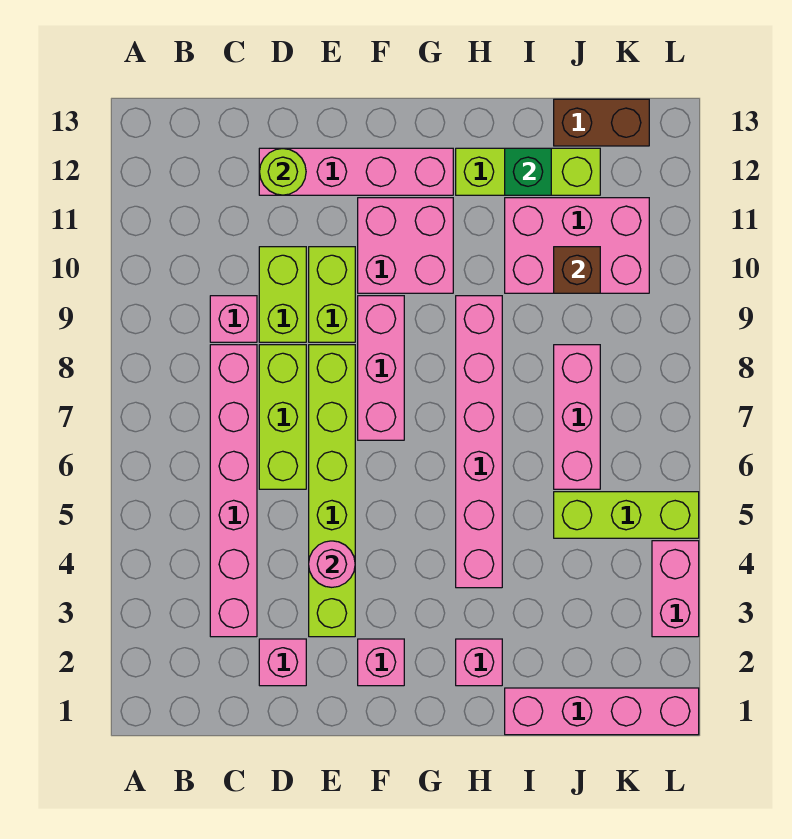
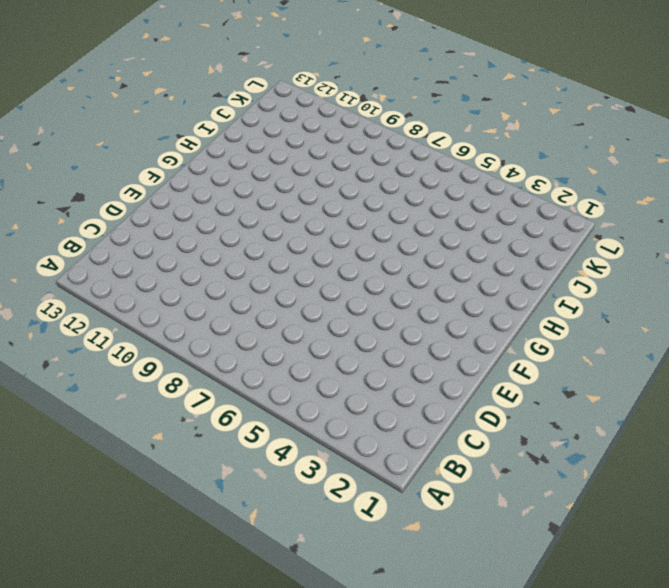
none -> pink 1x6 brick [210,345,257,637]
none -> pink 1x1 brick [210,296,257,342]
none -> pink 1x1 brick [259,639,306,686]

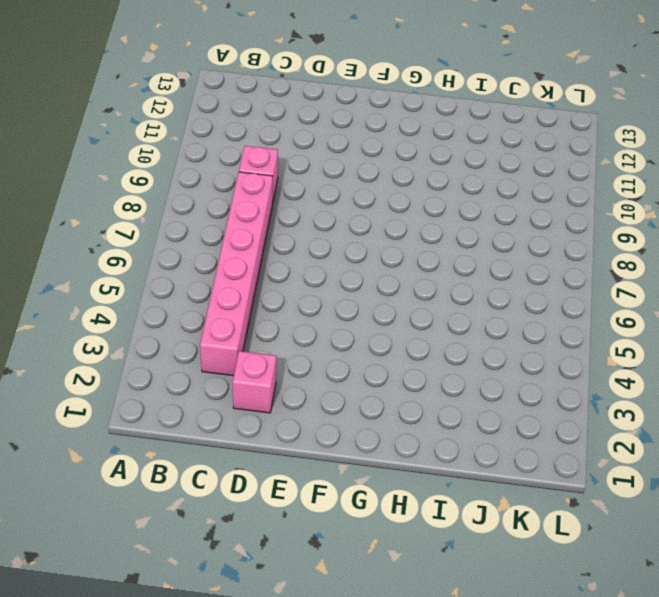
none -> lime 1x3 brick [259,345,306,489]
none -> lime 1x2 brick [259,247,306,342]
none -> pink 1x4 brick [259,148,453,195]

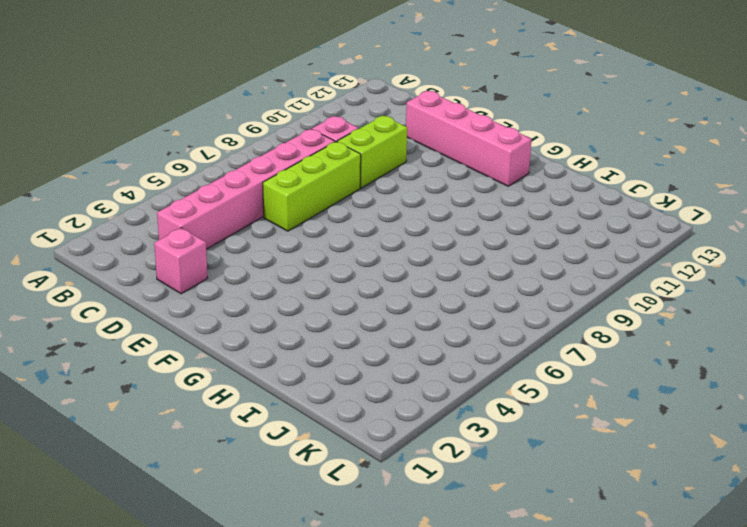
none -> lime 1x6 brick [309,345,355,637]
none -> lime 1x2 brick [309,247,355,342]
none -> pink 1x1 brick [358,639,404,686]

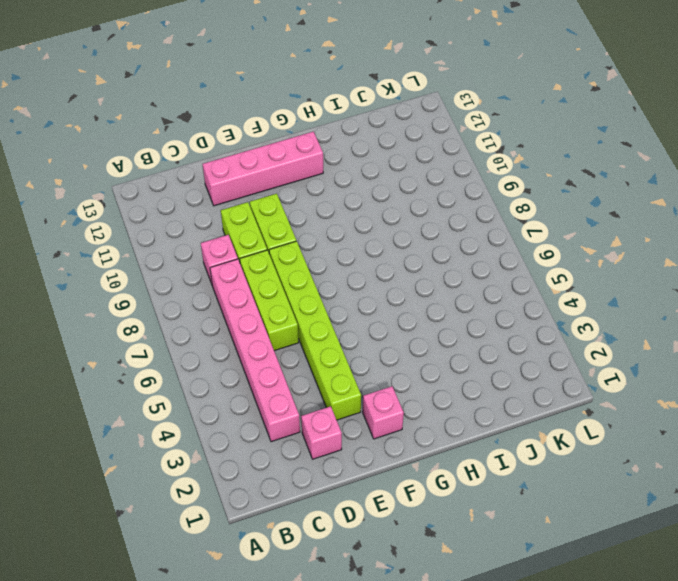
none -> pink 1x3 brick [358,296,404,440]
none -> pink 2x2 brick [358,198,453,293]
none -> pink 1x1 brick [456,639,502,686]

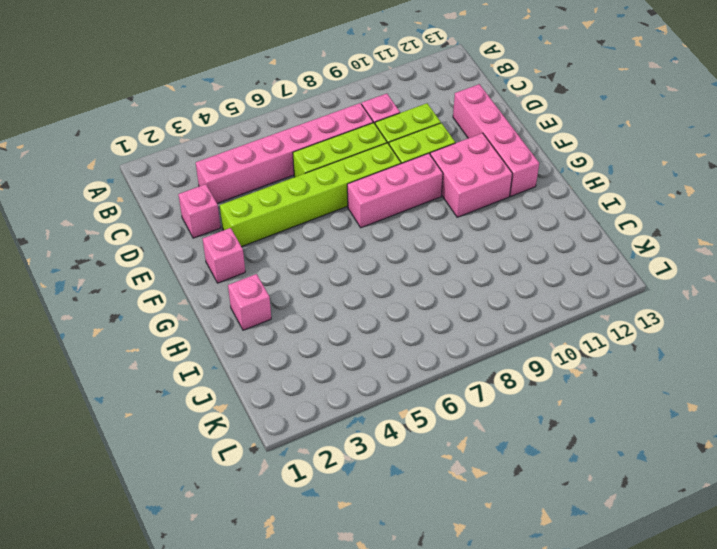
none -> pink 1x6 brick [456,296,502,588]
none -> lime 1x3 brick [456,148,600,195]
none -> pink 1x4 brick [505,688,699,735]

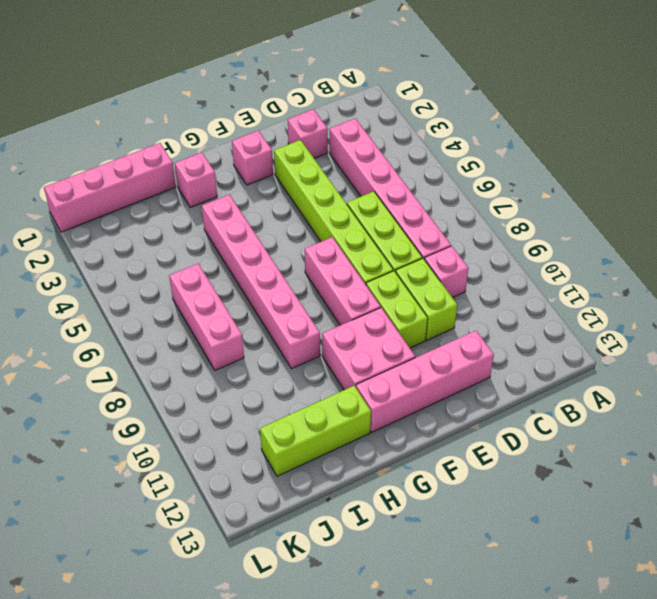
none -> pink 2x3 brick [505,198,649,293]
none -> lime 1x3 brick [554,492,699,538]
none -> brown 1x2 brick [554,99,649,146]

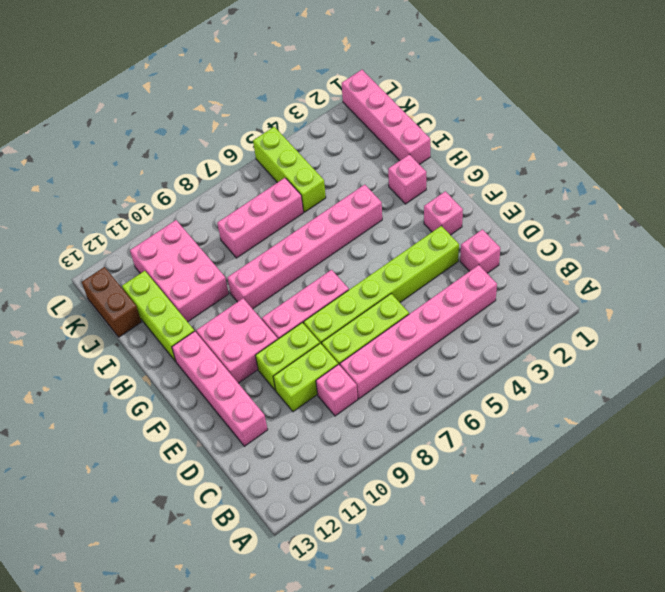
none -> pink 1x2 brick [652,541,699,637]
none -> lime 1x1 round brick [259,148,306,195]
none -> pink 1x1 round brick [309,541,355,587]

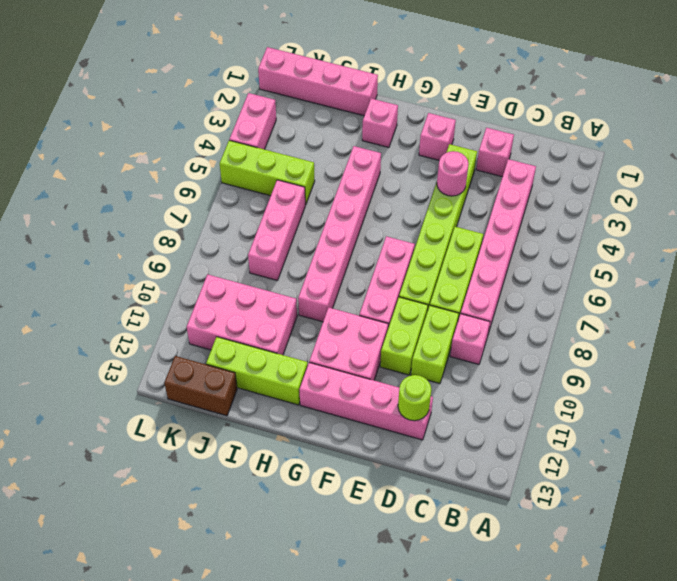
none -> green 1x1 brick [505,148,551,195]
none -> brown 1x1 brick [554,247,600,293]

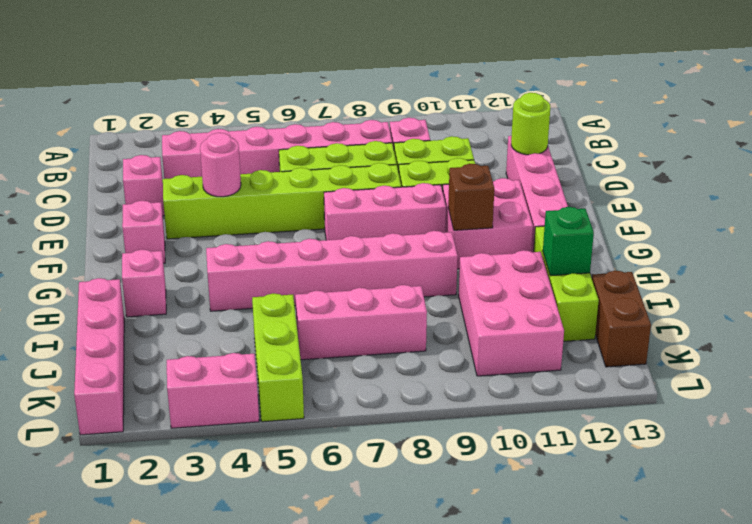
brown 1x1 brick [448,164,494,230] -> brown 1x1 brick moved to [554,247,600,293]

